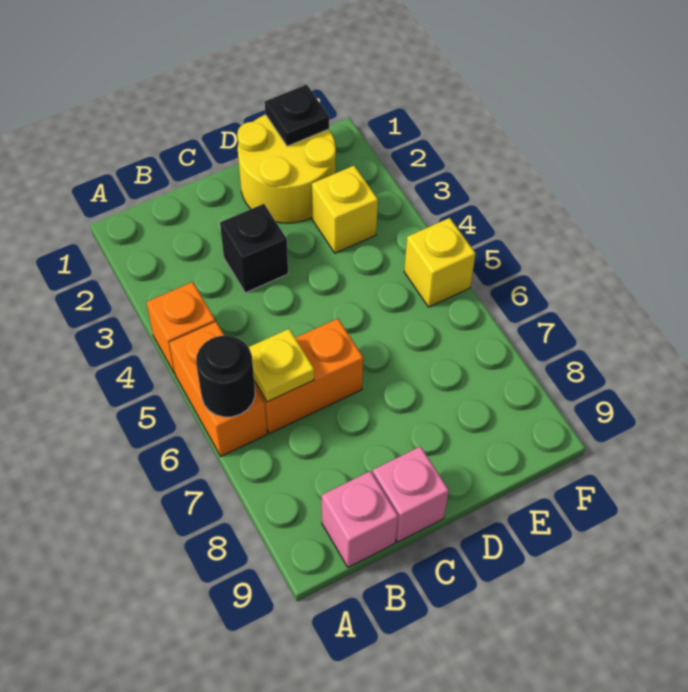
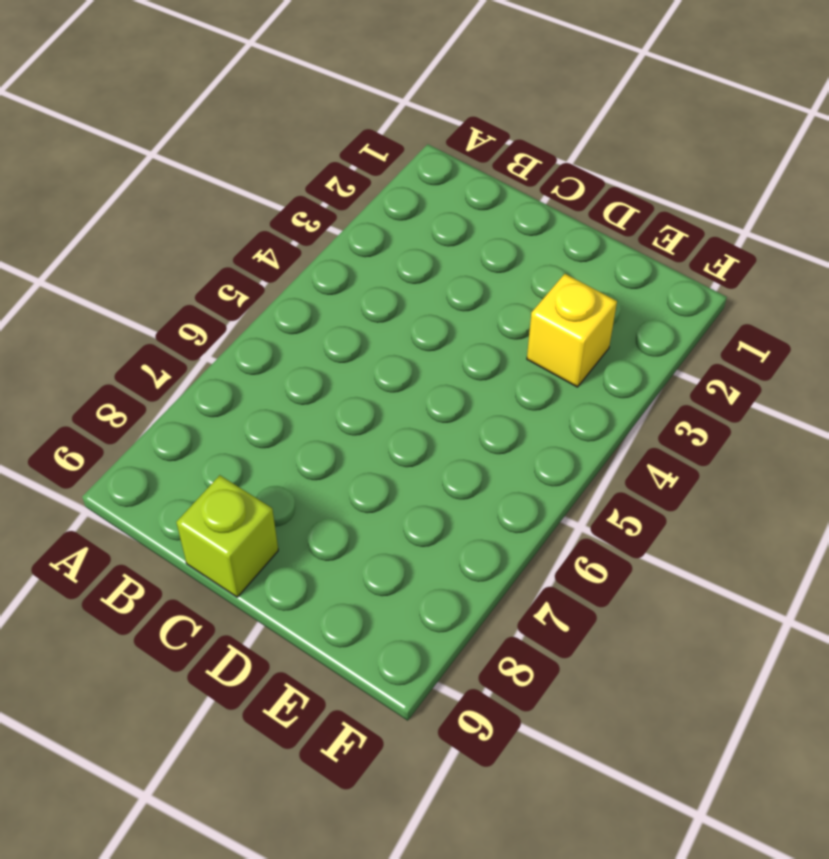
lime 1x1 brick [176,475,278,597] -> pink 1x1 brick [373,447,449,542]
none -> orange 1x1 brick [146,282,215,373]
none -> orange 1x2 brick [169,322,267,456]
none -> orange 1x2 brick [254,319,363,433]

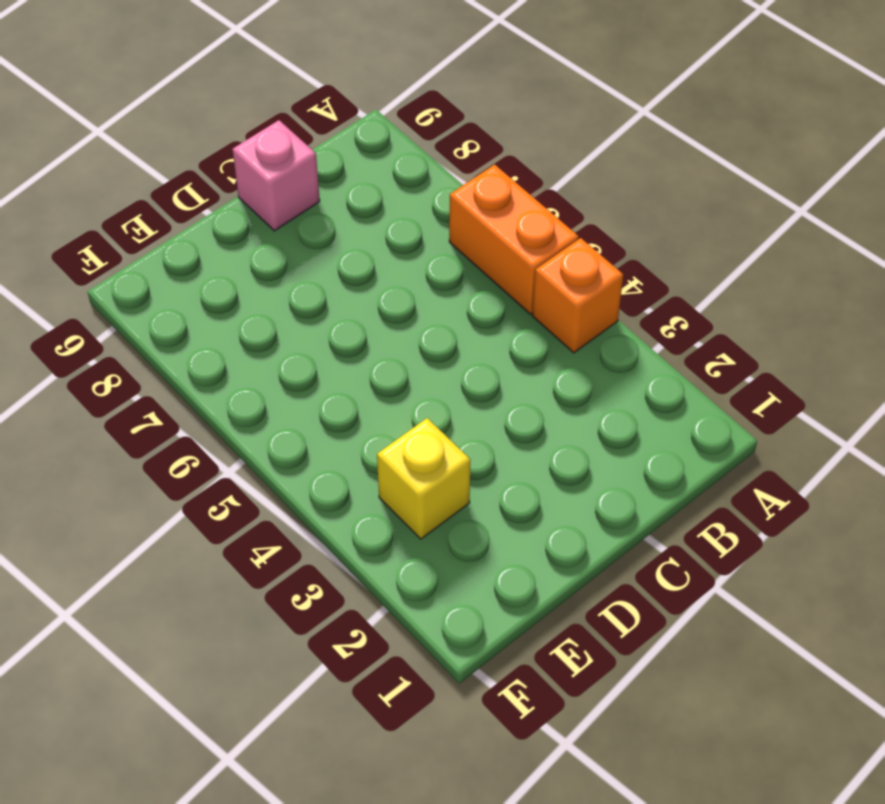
none -> orange 1x2 brick [254,319,363,433]
none -> pink 1x1 brick [322,471,398,567]
none -> black 1x1 brick [220,204,288,293]

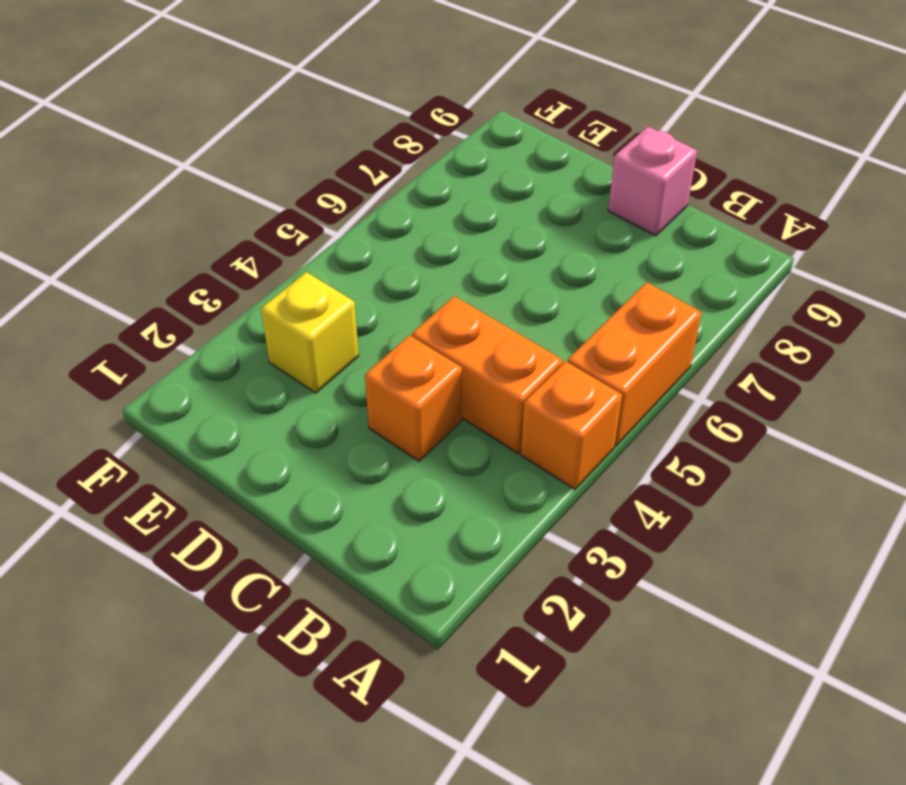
orange 1x2 brick [412,296,563,453] -> orange 1x2 brick moved to [254,319,363,433]
orange 1x1 brick [365,335,462,461] -> black 1x1 brick [220,204,288,293]
none -> pink 1x1 brick [322,471,398,567]
none -> yellow 2x2 round brick [237,115,336,223]
none -> yellow 1x1 brick [404,218,476,307]

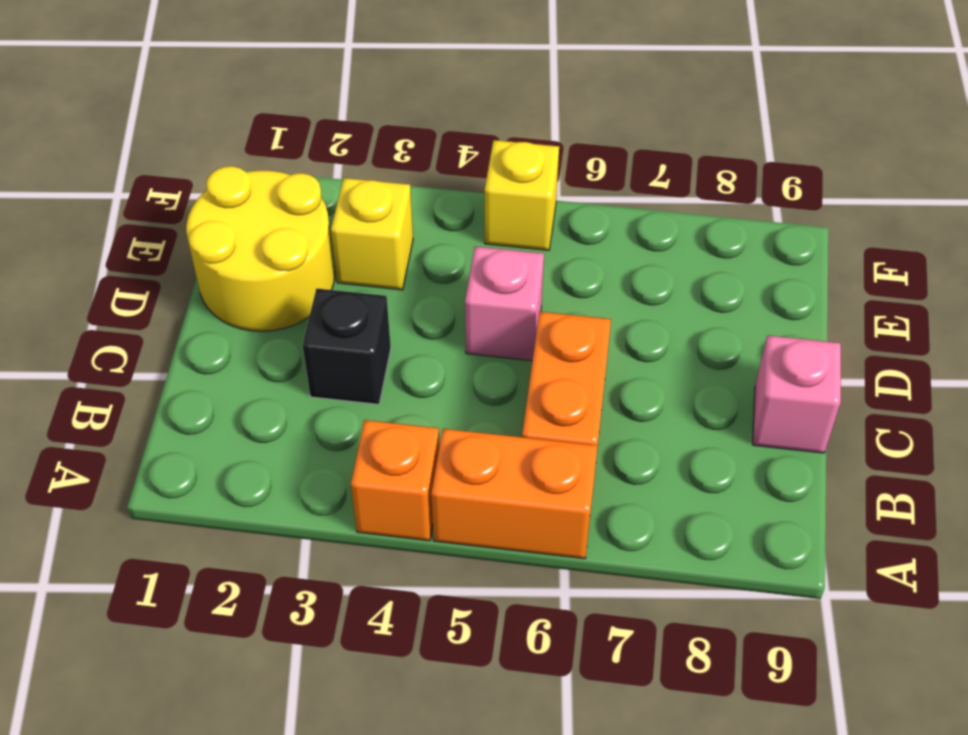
pink 1x1 brick [465,246,544,361] -> pink 1x1 brick moved to [322,471,398,567]
none -> black 1x1 round brick [196,336,255,417]
none -> yellow 1x1 plate [249,329,314,402]
none -> black 1x1 plate [265,85,329,146]

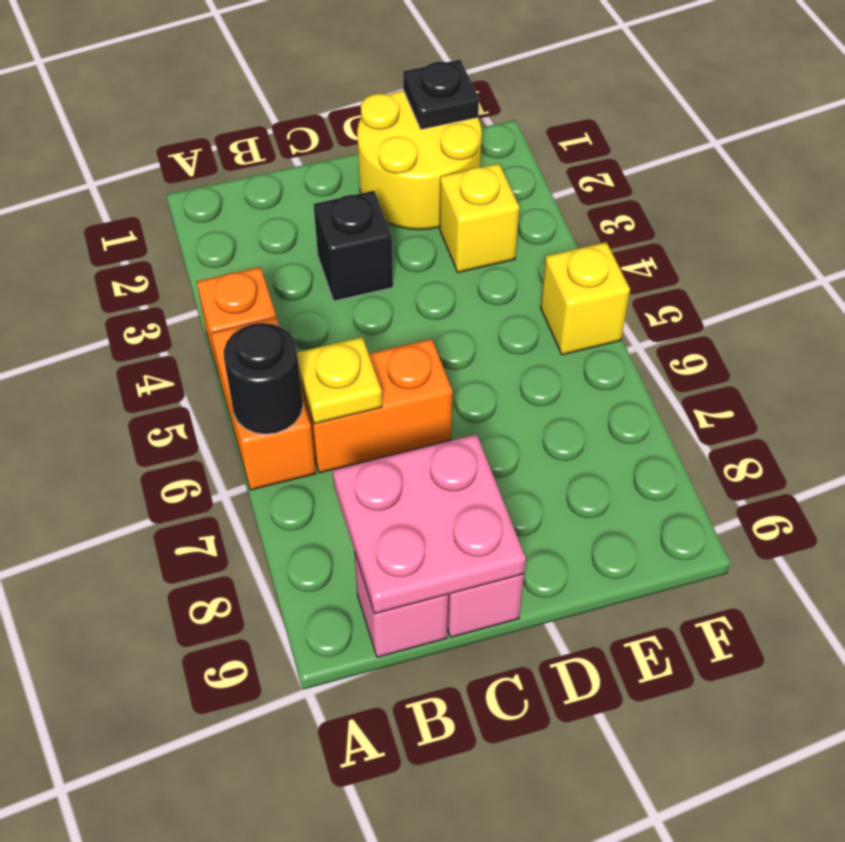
pink 2x2 plate [333,434,526,614] -> none

